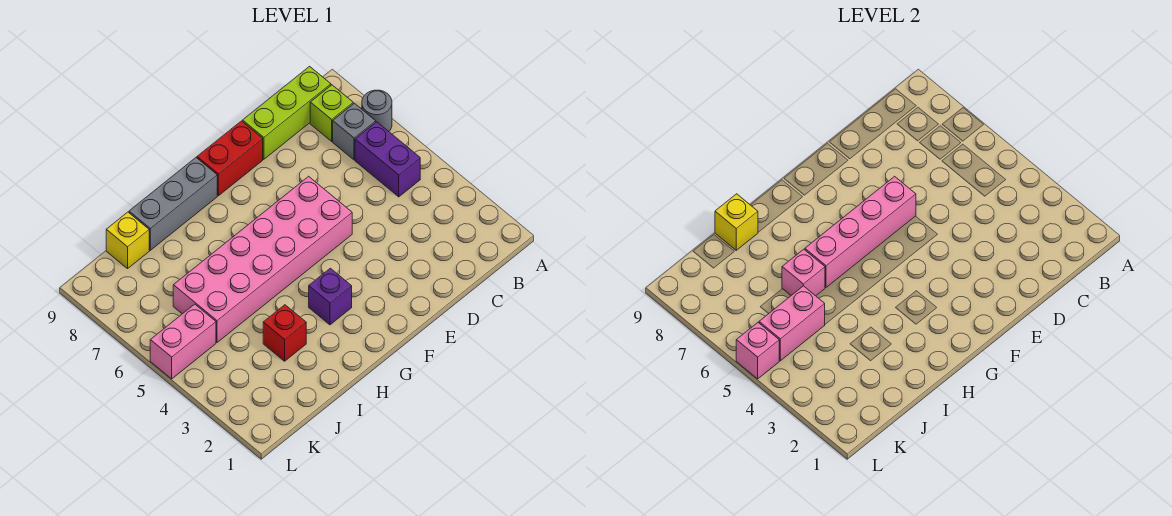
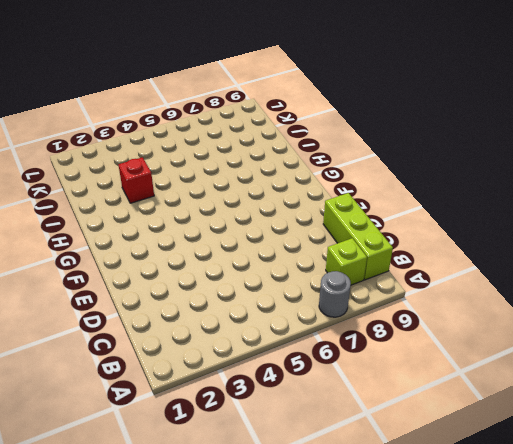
none -> purple 1x2 brick [355,122,420,197]
none -> grey 1x1 brick [333,103,376,160]
none -> pink 2x6 brick [173,176,352,342]

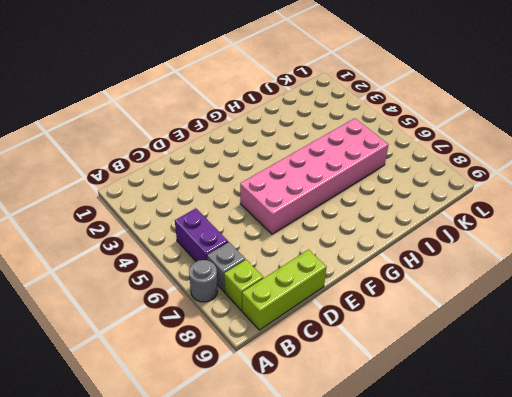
none -> red 1x2 brick [197,121,263,196]
none -> purple 1x1 brick [309,268,352,325]
none -> grey 1x3 brick [129,158,217,250]

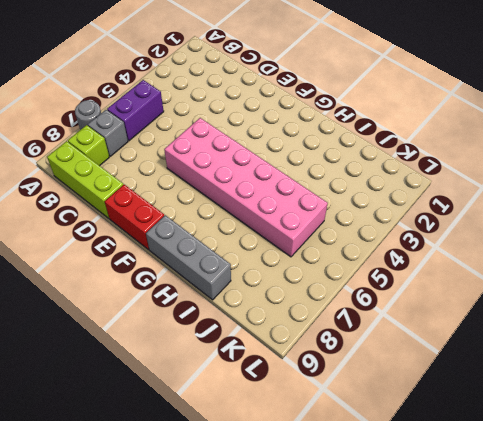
none -> purple 1x1 brick [309,268,352,325]
none -> red 1x1 brick [263,305,306,361]
none -> yellow 1x1 brick [106,212,149,269]

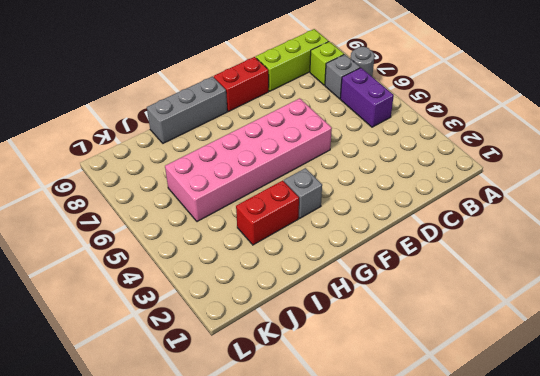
grey 1x1 brick [284,168,322,218] -> purple 1x1 brick [309,268,352,325]
red 1x2 brick [236,181,299,245] -> red 1x1 brick [263,305,306,361]
none -> yellow 1x1 brick [106,212,149,269]
none -> pink 1x2 brick [150,304,216,379]
none -> pink 1x4 brick [805,176,916,287]

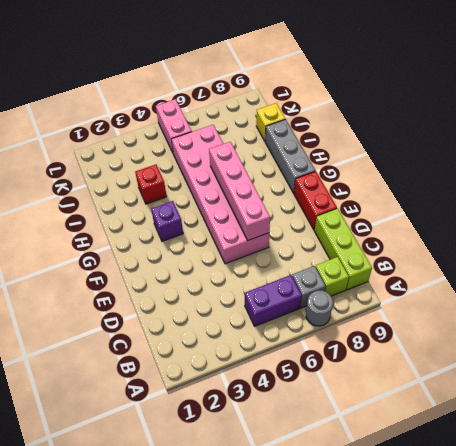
none -> pink 1x1 brick [782,249,825,296]
none -> yellow 1x1 brick [715,194,758,250]
none -> pink 1x2 brick [759,286,825,361]

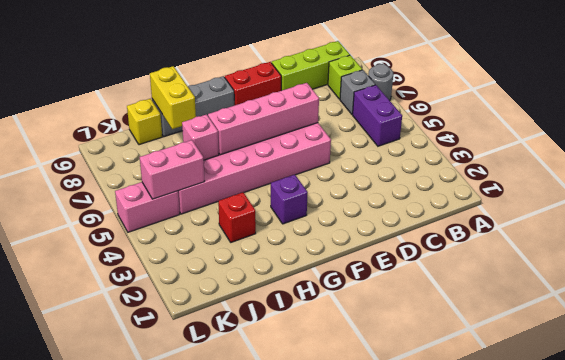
yellow 1x2 brick [150,66,196,129] -> yellow 1x1 brick [715,194,758,250]
none -> pink 1x1 brick [736,323,779,379]

